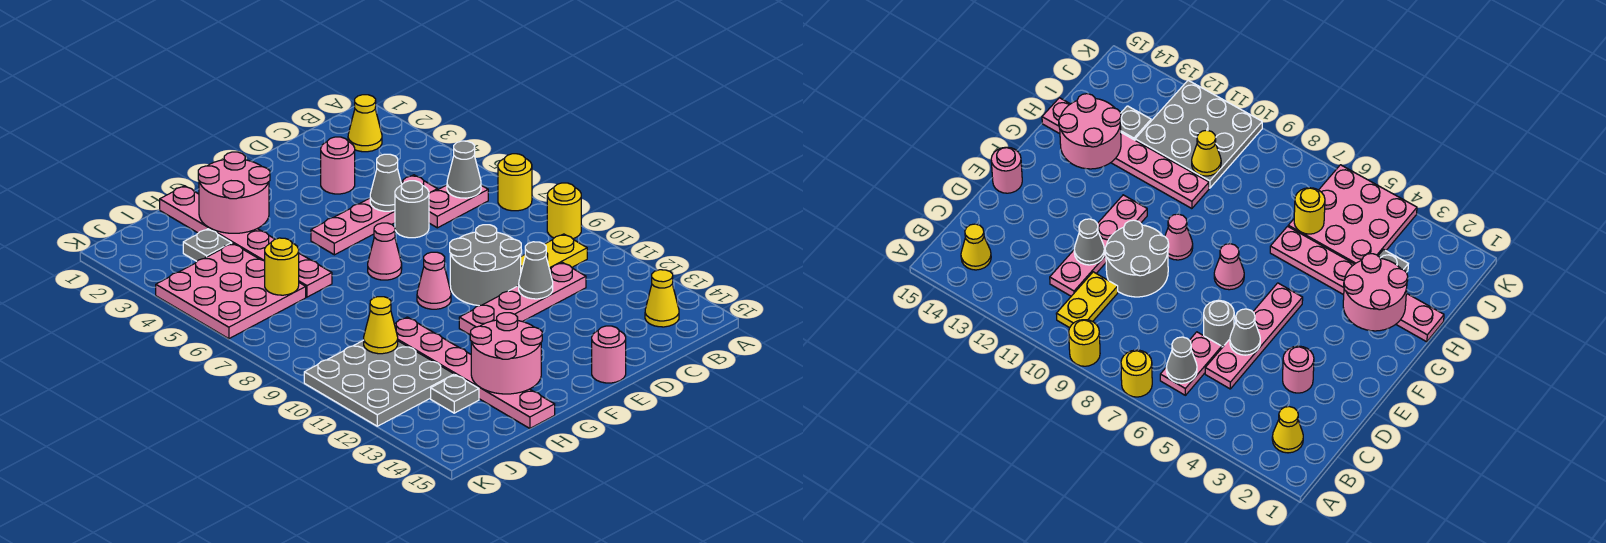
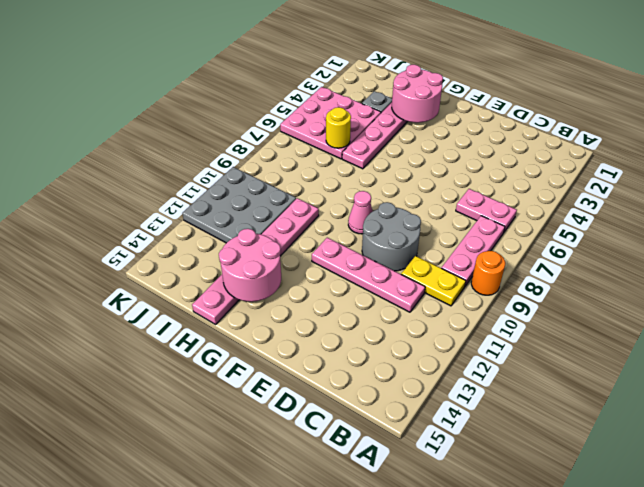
orange 1x1 round brick [471,251,505,295] -> yellow 1x1 round brick [547,183,581,239]
pink 1x3 plate [442,216,505,286] -> none
none -> yellow 1x1 round brick [498,154,532,211]
none -> yellow 1x1 cone [348,95,382,152]
none -> yellow 1x1 cone [645,270,679,327]

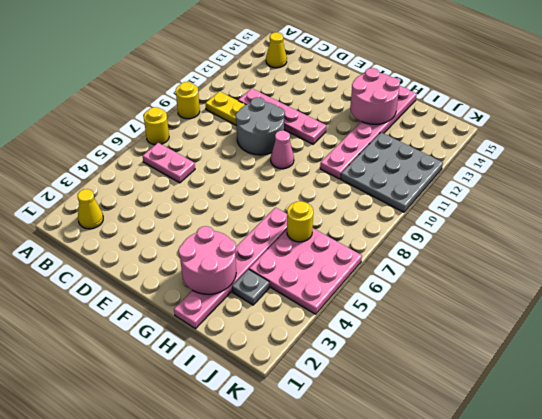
none -> pink 1x4 plate [311,175,437,255]
none -> pink 1x1 round brick [321,137,355,194]
none -> grey 1x1 round brick [395,181,429,238]

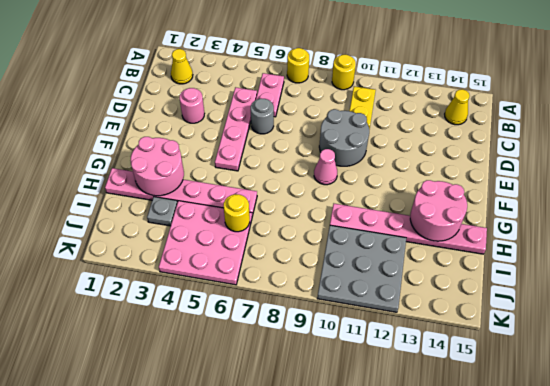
none -> pink 1x4 plate [459,262,586,335]
none -> pink 1x1 round brick [592,326,626,383]
none -> pink 1x1 cone [368,223,402,280]

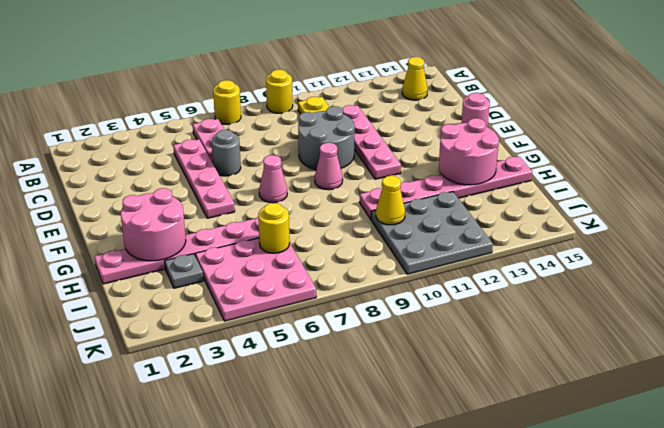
none -> yellow 1x1 cone [348,95,382,152]
none -> pink 1x1 round brick [321,137,355,194]
none -> grey 1x1 plate [431,375,479,413]

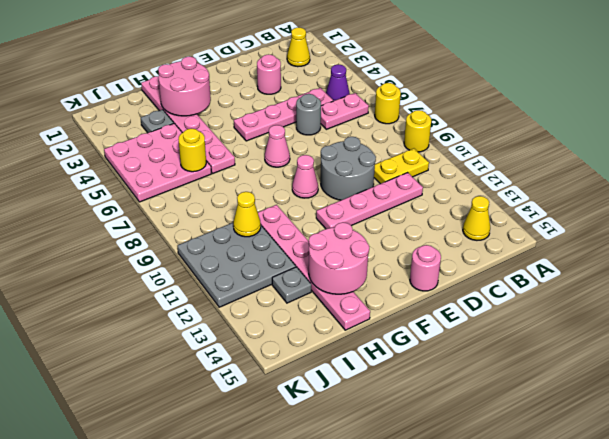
purple 1x1 cone [326,65,350,101] -> none
none -> grey 1x1 cone [447,141,481,198]
none -> grey 1x1 cone [370,154,402,211]
none -> grey 1x1 cone [519,242,553,299]

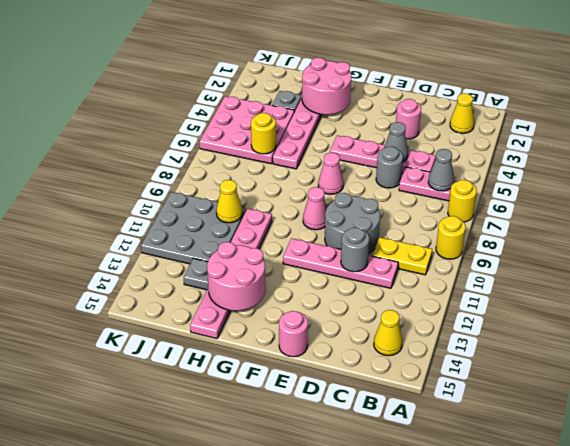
grey 1x1 round brick [341,228,369,272] -> grey 1x1 cone [519,242,553,299]

